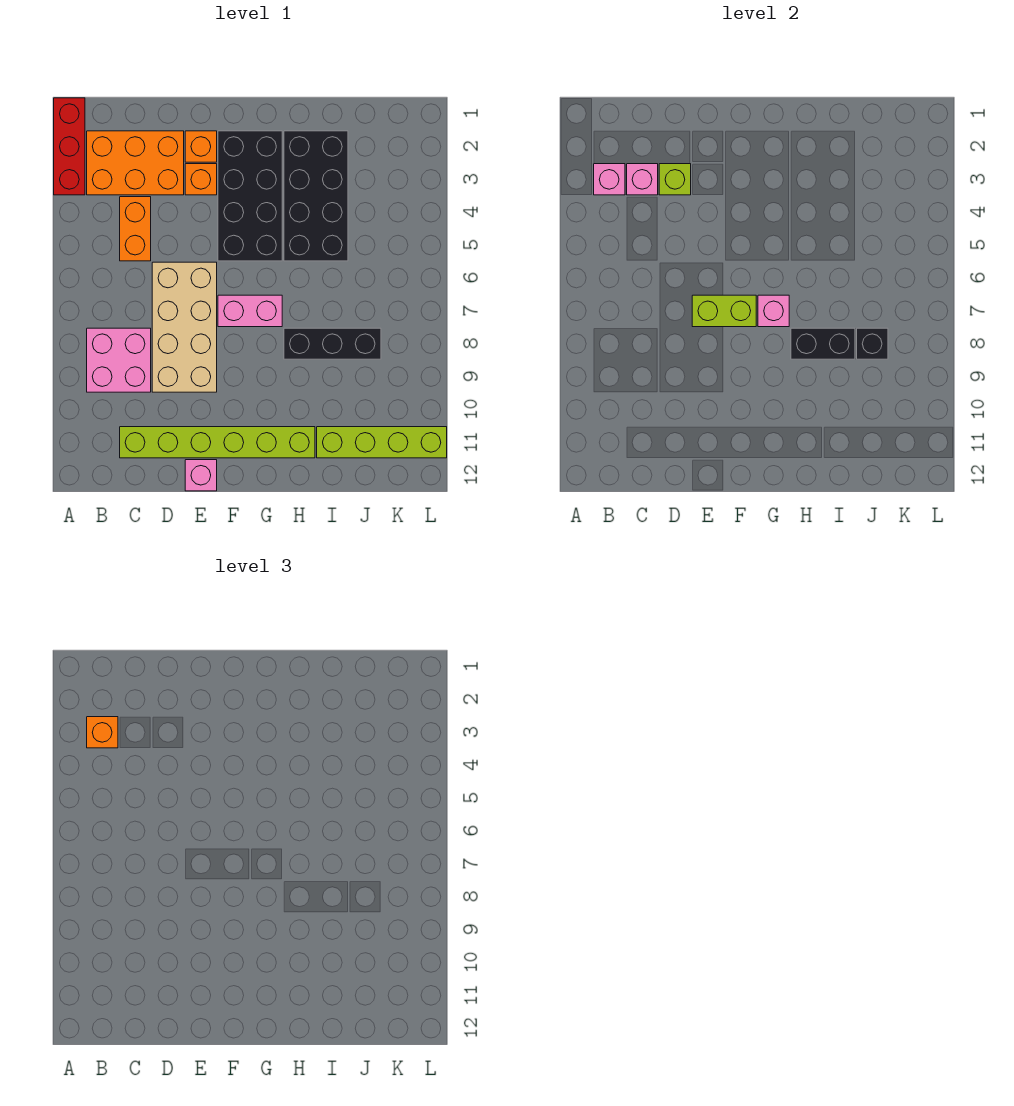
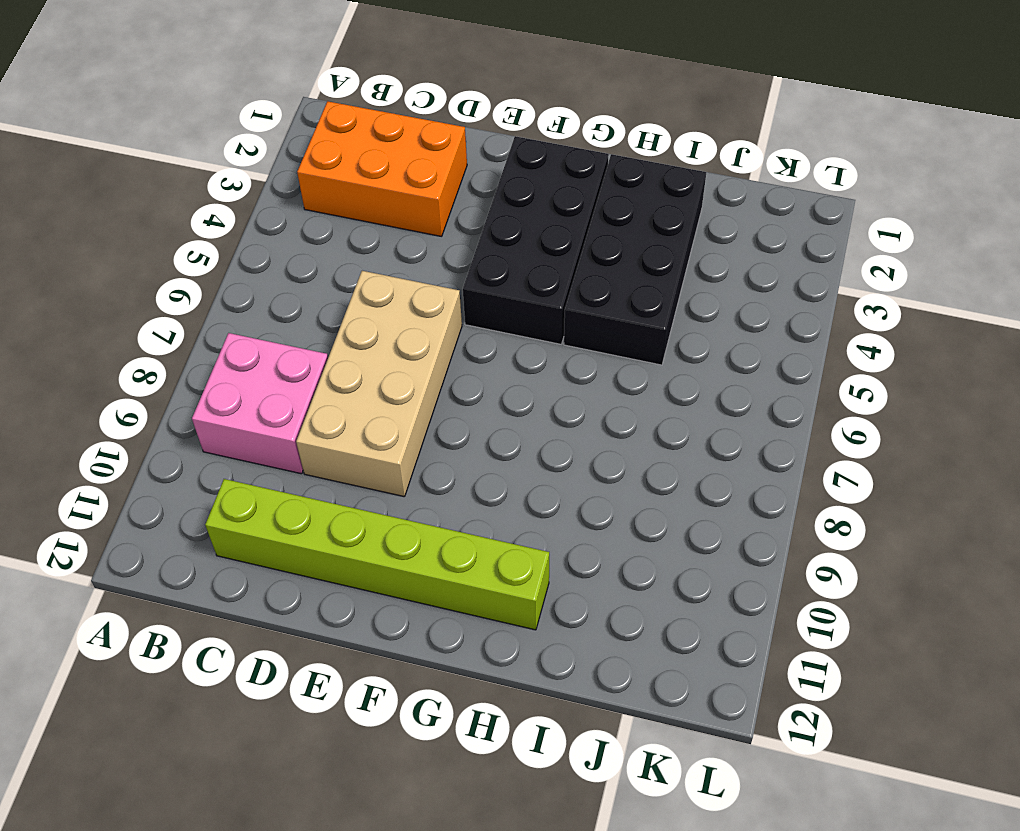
none -> red 1x3 brick [54,98,85,195]
none -> orange 1x2 brick [120,197,151,261]
none -> orange 1x1 brick [185,131,217,162]

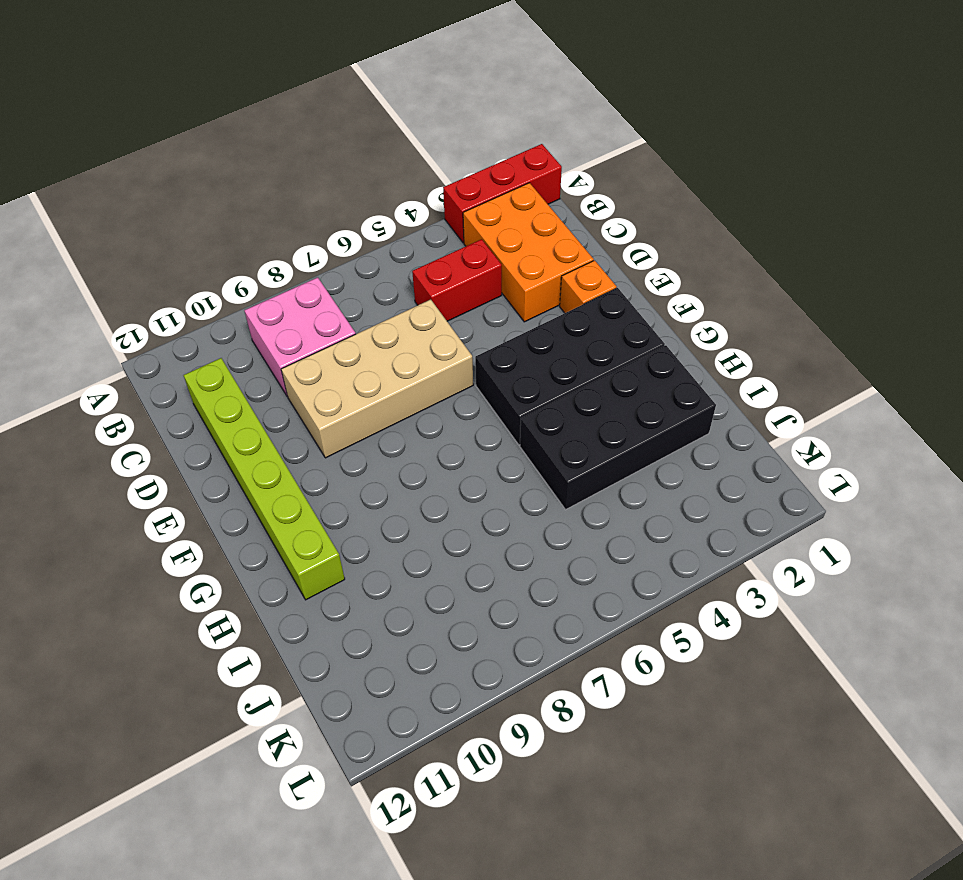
red 1x2 brick [412,239,502,321] -> orange 1x2 brick [120,197,151,261]
none -> orange 1x1 brick [185,164,217,195]
none -> pink 1x1 brick [185,460,217,491]
none -> pink 1x2 brick [218,295,282,327]

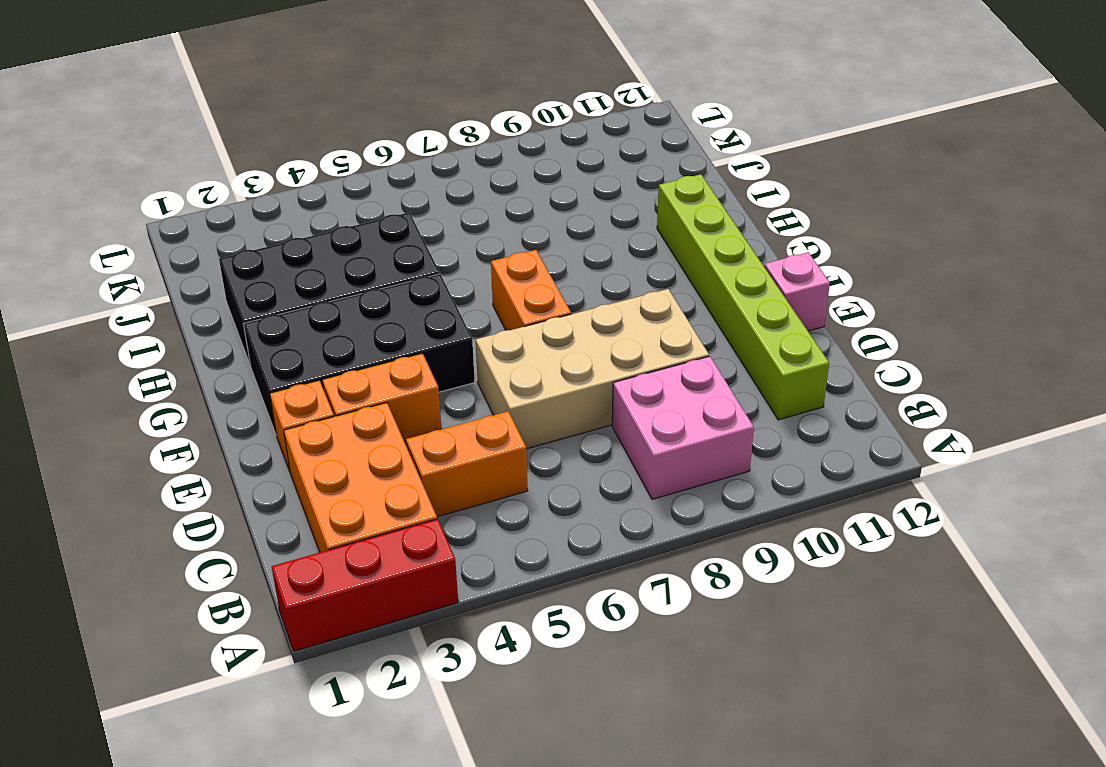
orange 1x2 brick [322,353,441,441] -> orange 1x1 brick [185,164,217,195]
orange 1x2 brick [491,250,571,330] -> pink 1x2 brick [218,295,282,327]
none -> black 1x3 brick [284,328,381,359]
none -> lime 1x4 brick [317,427,447,458]
none -> pink 1x1 brick [594,164,625,195]

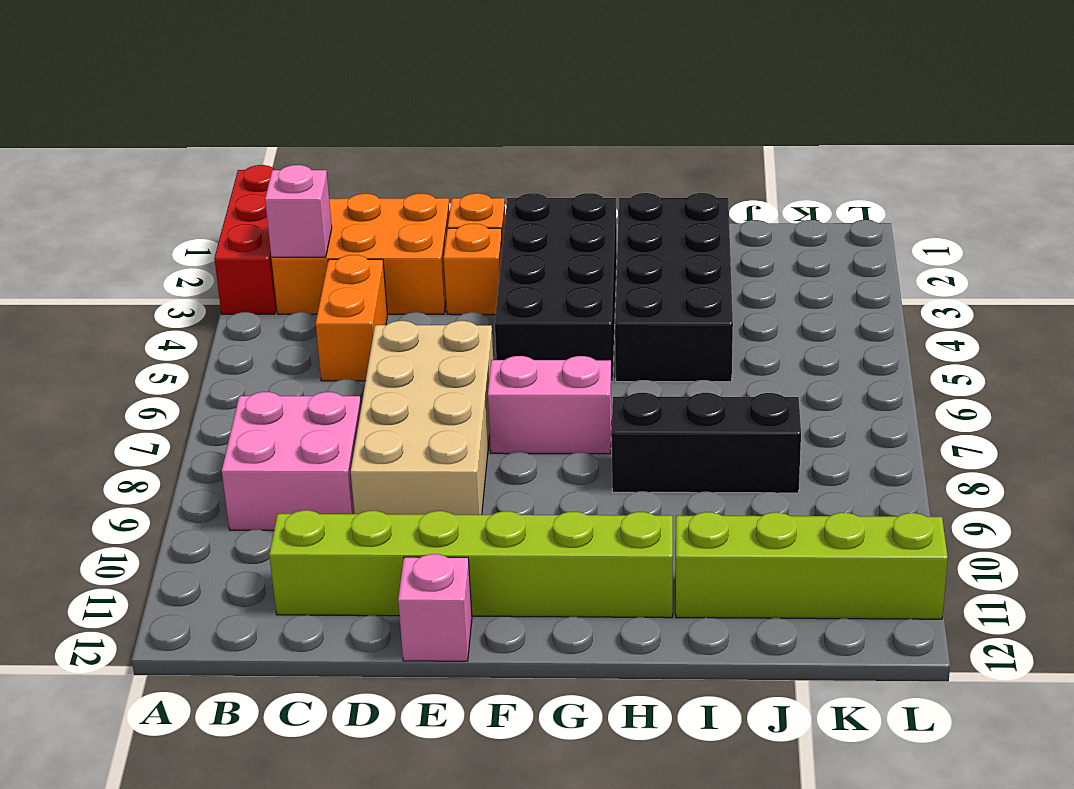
none -> pink 1x1 brick [627,164,658,195]
none -> lime 1x1 brick [659,164,691,195]
none -> lime 1x2 brick [692,295,756,327]

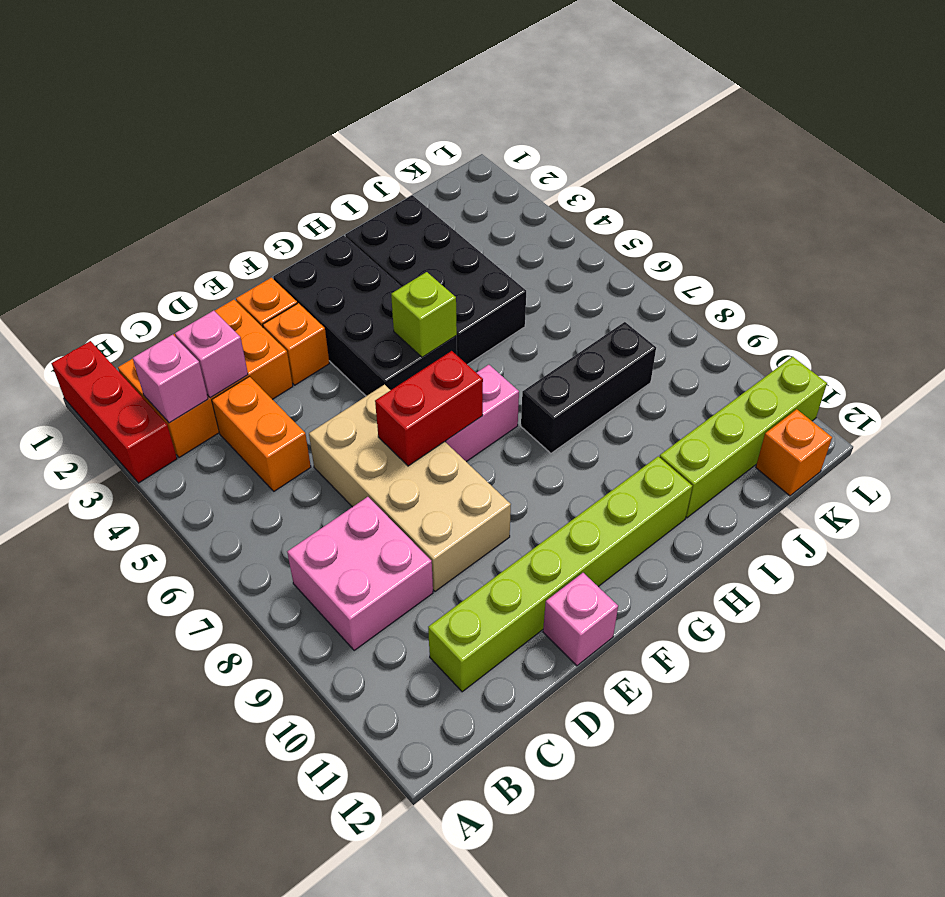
red 1x2 brick [375,351,483,466] -> lime 1x2 brick [692,295,756,327]
lime 1x1 brick [391,272,457,357] -> lime 1x1 brick moved to [659,164,691,195]
orange 1x1 brick [756,409,832,496] -> orange 1x1 brick moved to [87,717,118,748]
none -> pink 1x1 brick [758,295,789,327]
none -> black 1x2 brick [791,328,855,359]
none -> black 1x1 brick [857,328,888,359]

